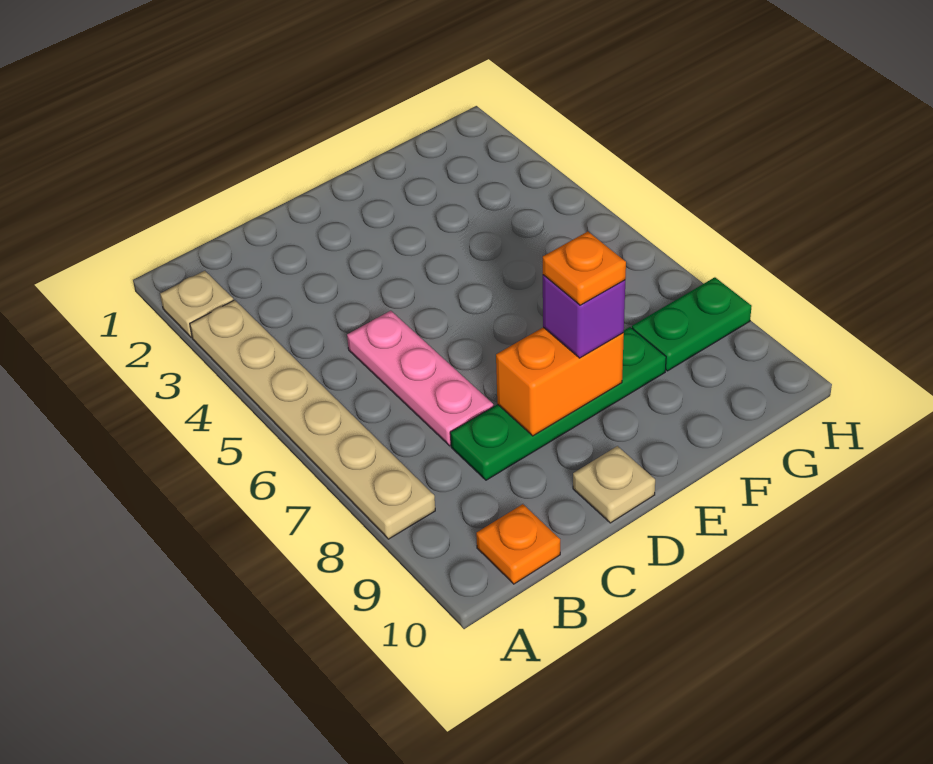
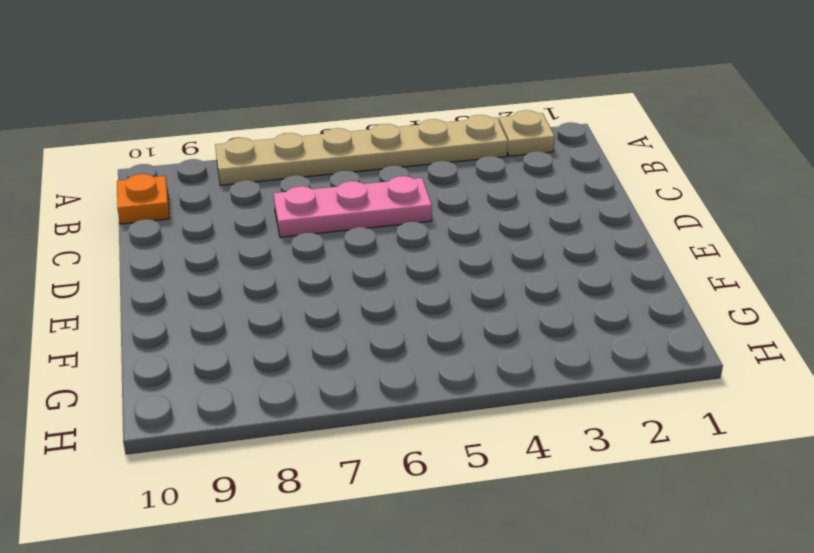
none -> green 1x4 plate [450,327,666,480]
none -> tan 1x1 plate [573,446,655,523]

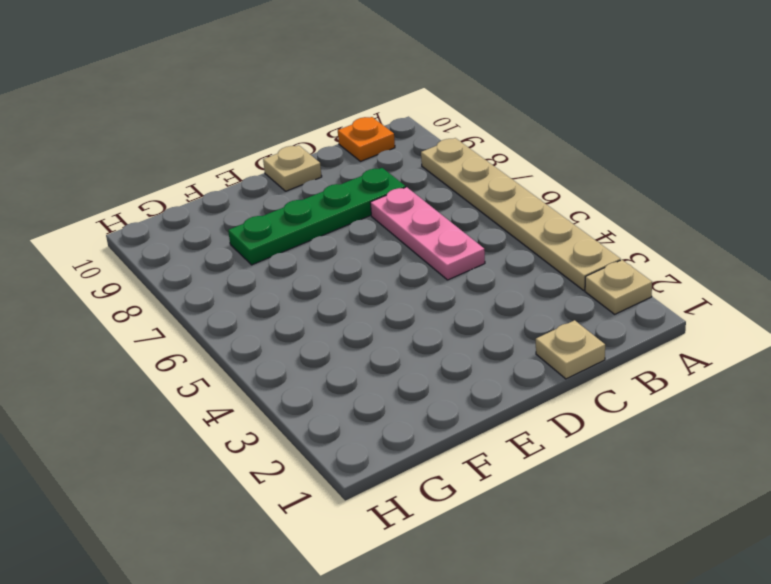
tan 1x1 plate [536,320,605,379] -> none
none -> green 1x2 plate [632,277,752,371]
none -> orange 1x2 brick [496,327,624,436]

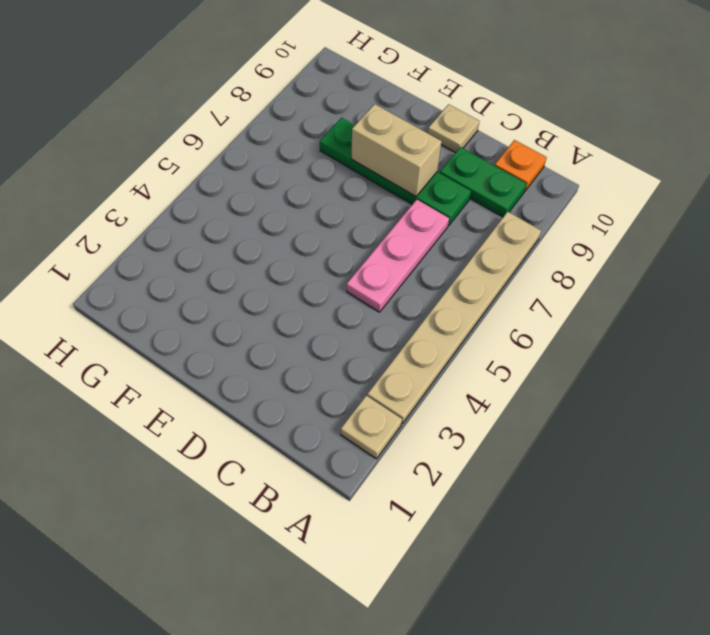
green 1x2 plate [440,147,527,217] -> green 1x2 plate moved to [632,277,752,371]
tan 1x2 brick [352,104,442,196] -> orange 1x2 brick [496,327,624,436]
none -> purple 1x1 brick [543,275,625,358]
none -> orange 1x1 plate [543,232,626,305]

